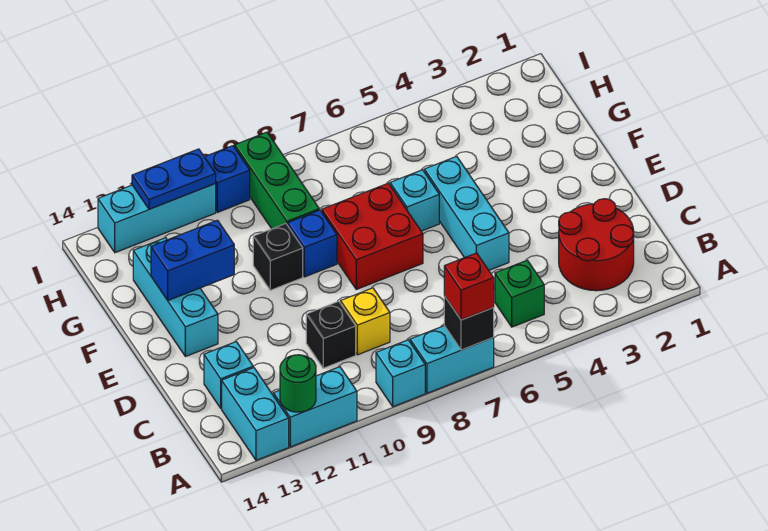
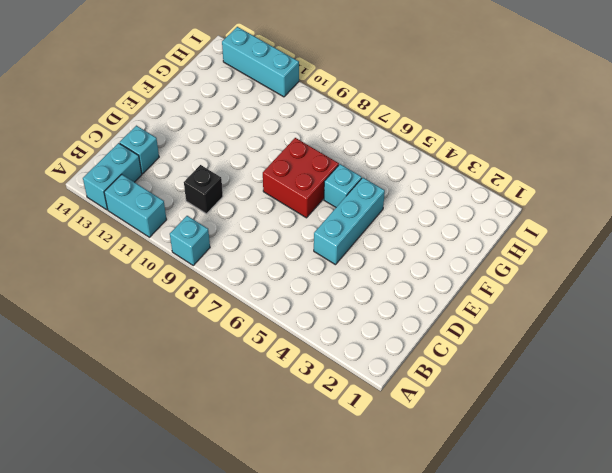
none -> cyan 1x2 brick [410,326,494,393]
none -> red 2x2 round brick [559,199,634,291]
none -> green 1x1 brick [495,260,544,327]

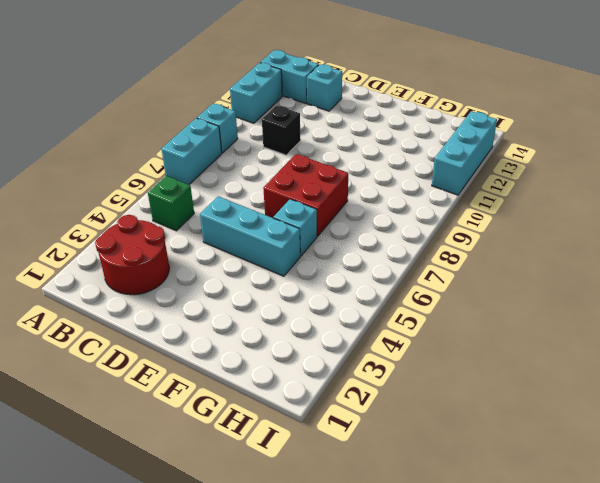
none -> yellow 1x1 brick [341,288,390,355]
none -> cyan 1x3 brick [133,238,218,357]
none -> blue 1x1 brick [288,210,337,277]

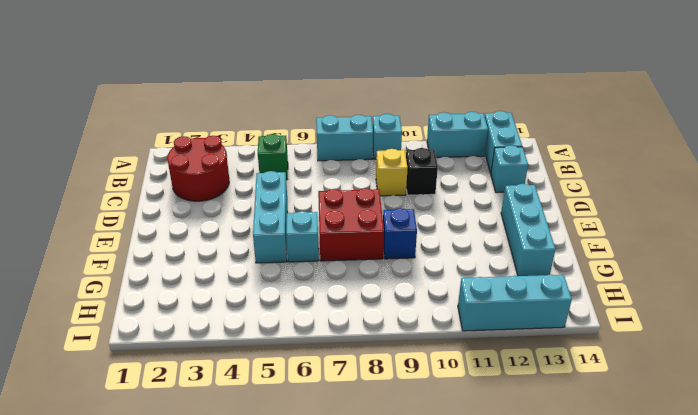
none -> black 1x1 brick [253,224,303,290]
none -> green 1x3 brick [235,132,319,229]
none -> blue 1x1 brick [205,146,250,212]

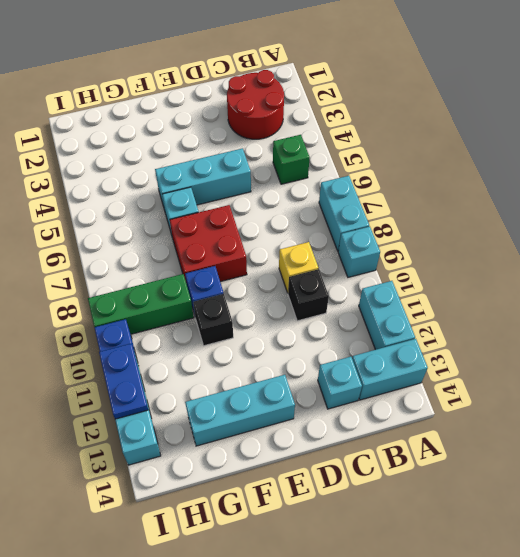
none -> black 1x1 brick [444,296,494,350]
none -> green 1x1 round brick [280,355,316,412]
none -> blue 1x2 brick [151,220,234,300]

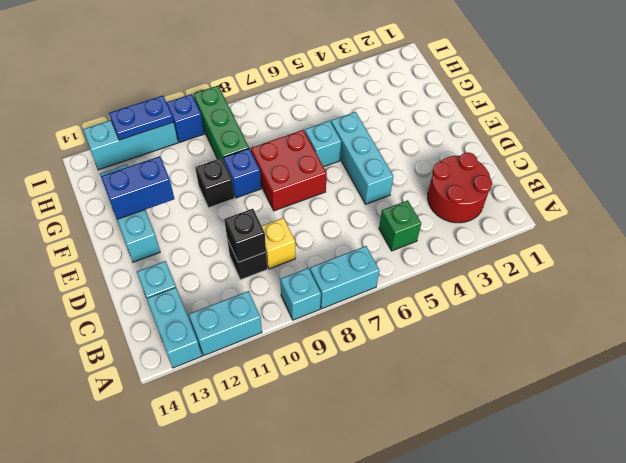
black 1x1 brick [224,209,266,262] -> black 1x1 brick moved to [444,296,494,350]
none -> green 1x1 round brick [280,355,316,412]
none -> red 1x1 brick [444,253,494,320]

